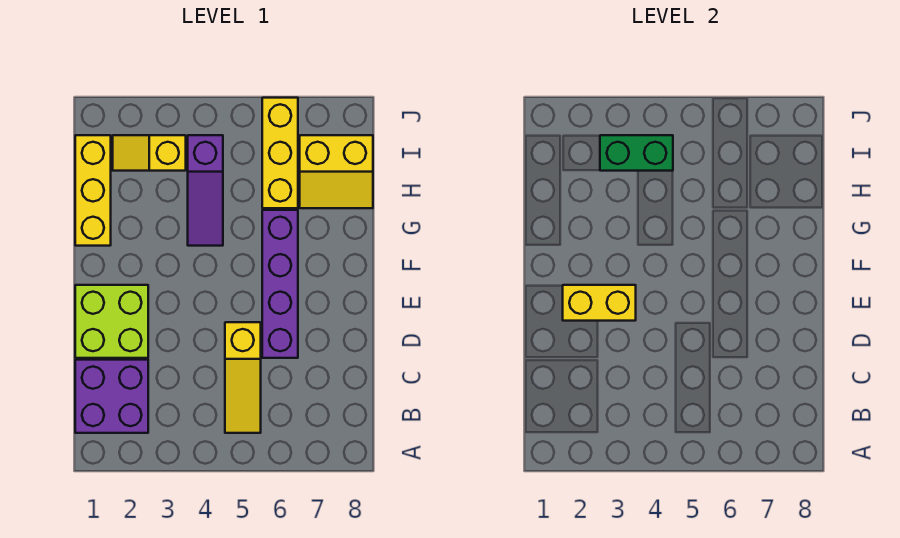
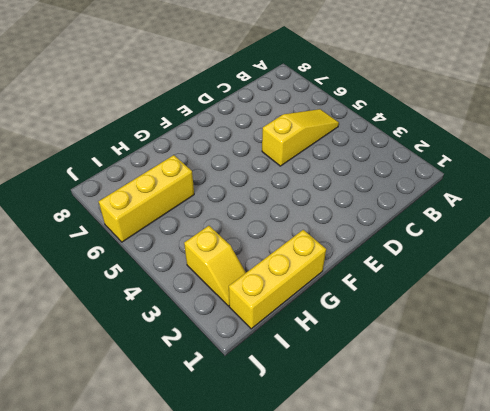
none -> purple 2x2 brick [75,360,148,433]
none -> lime 2x2 brick [75,285,148,358]

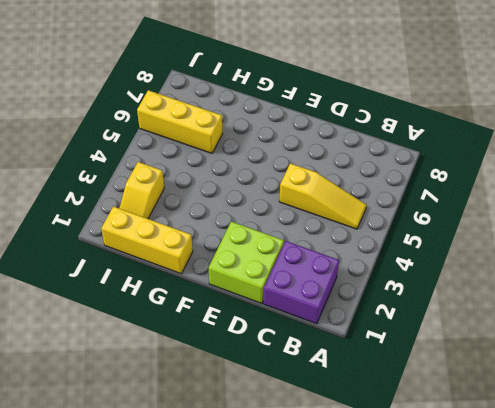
none -> purple 1x4 brick [262,210,298,358]
none -> purple 1x3 slope [188,135,223,246]

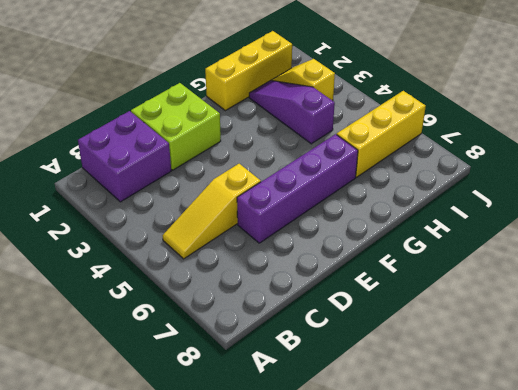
purple 1x3 slope [249,80,335,144] -> purple 1x3 slope turned to [188,135,223,246]
none -> yellow 2x2 slope [300,135,373,208]
none -> yellow 1x2 brick [563,285,636,321]

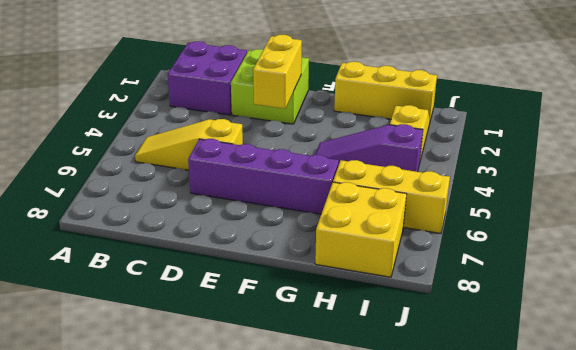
yellow 2x2 brick [315,182,407,277] -> yellow 2x2 slope [300,135,373,208]
none -> green 1x2 brick [600,135,673,171]

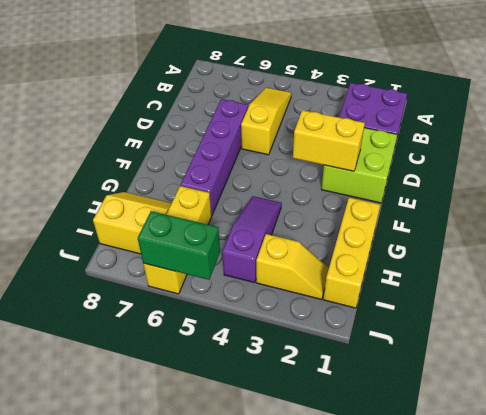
green 1x2 brick [138,211,220,280] -> green 1x2 brick moved to [600,135,673,171]

